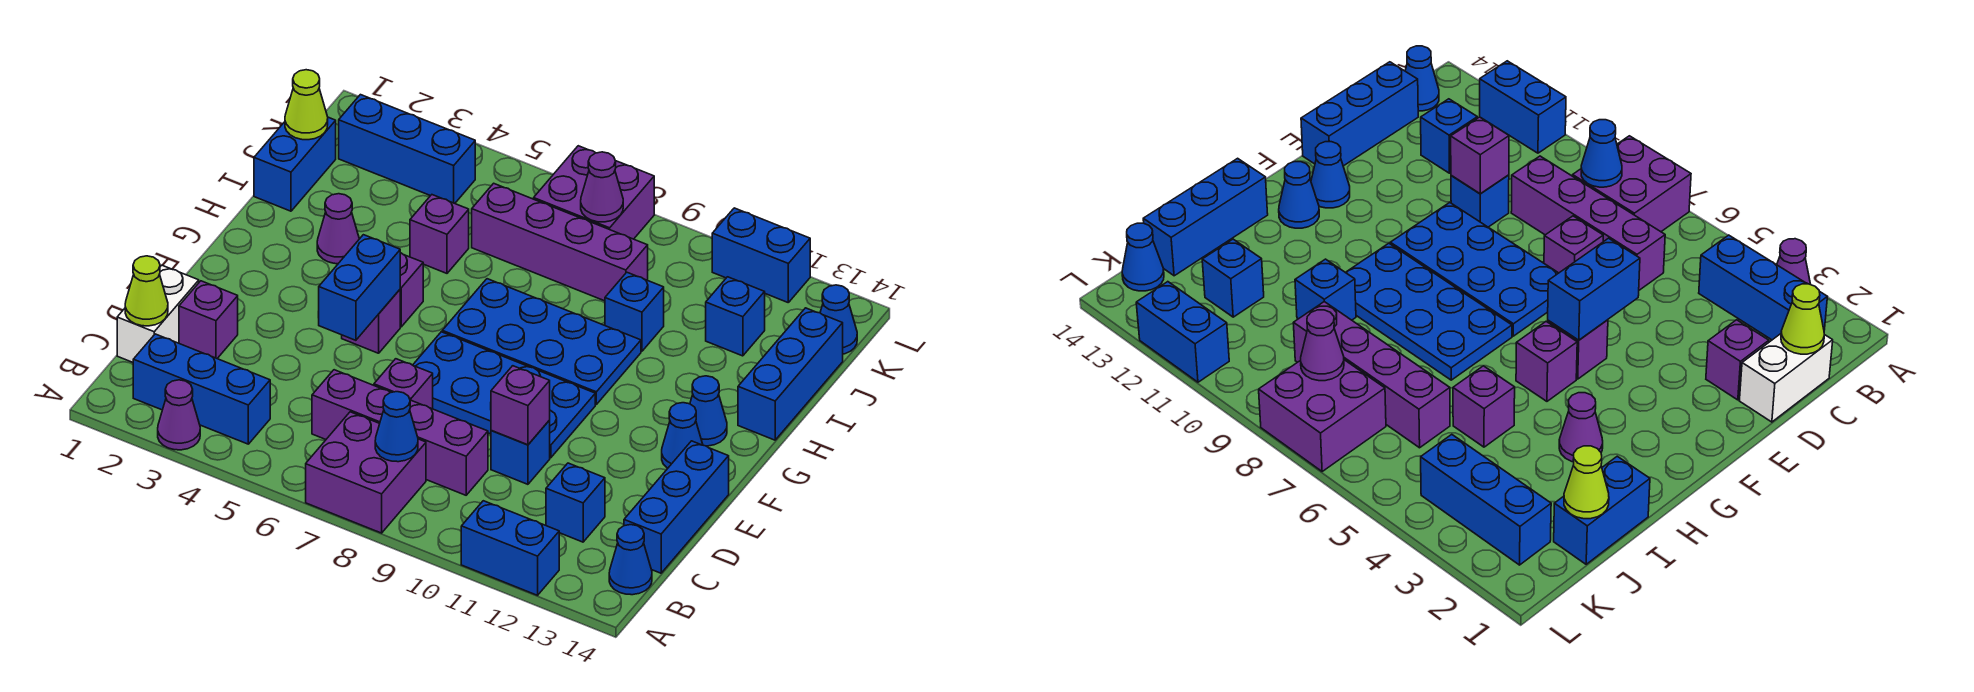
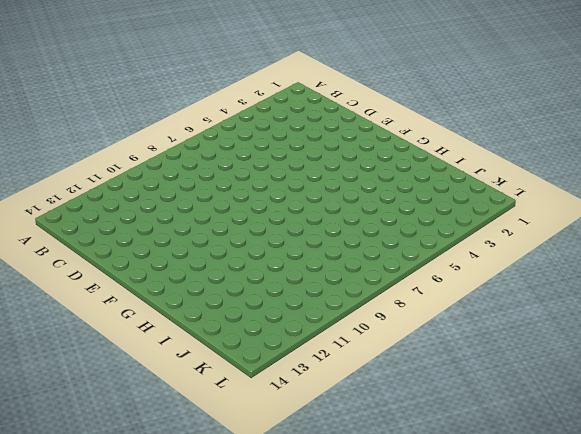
none -> purple 1x1 cone [158,380,200,450]
none -> purple 2x2 brick [306,412,426,533]
none -> blue 1x2 brick [461,501,559,595]
none -> blue 1x3 brick [133,334,270,444]

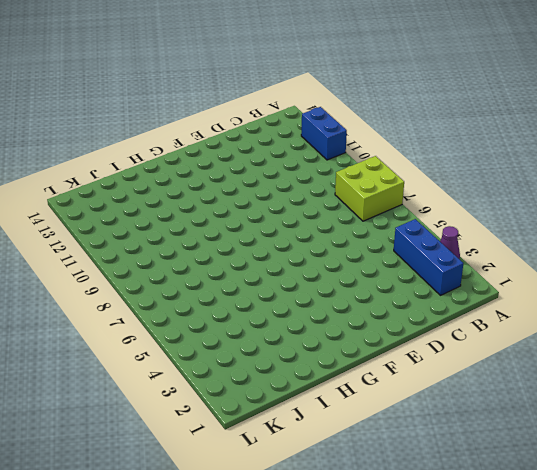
lime 2x2 brick [335,156,404,221] -> purple 2x2 brick [306,412,426,533]
none -> blue 1x1 cone [609,525,652,595]
none -> white 1x2 brick [117,265,199,362]
none -> purple 1x4 brick [312,370,488,495]
none -> blue 1x1 brick [546,463,605,542]

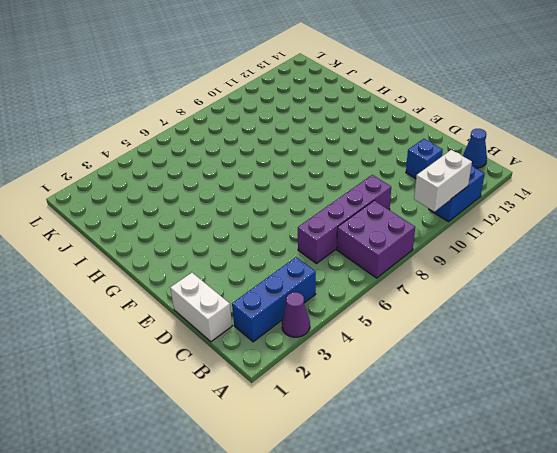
white 1x2 brick [414,150,472,212] -> none
none -> blue 1x3 brick [624,441,729,573]
none -> purple 1x1 brick [179,281,238,358]
none -> purple 1x1 brick [374,359,433,409]
none -> blue 1x1 brick [491,420,550,484]

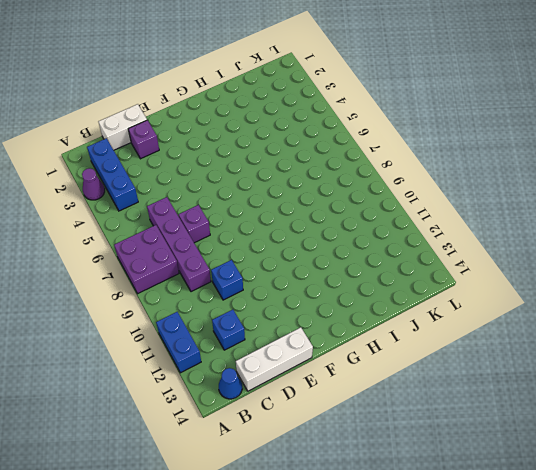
white 1x3 brick [236,327,313,391] -> blue 1x3 brick [624,441,729,573]
none -> blue 2x4 plate [413,332,595,458]
none -> purple 1x1 brick [342,290,400,353]
none -> blue 1x1 cone [662,403,703,468]
none -> purple 1x1 brick [400,253,423,327]

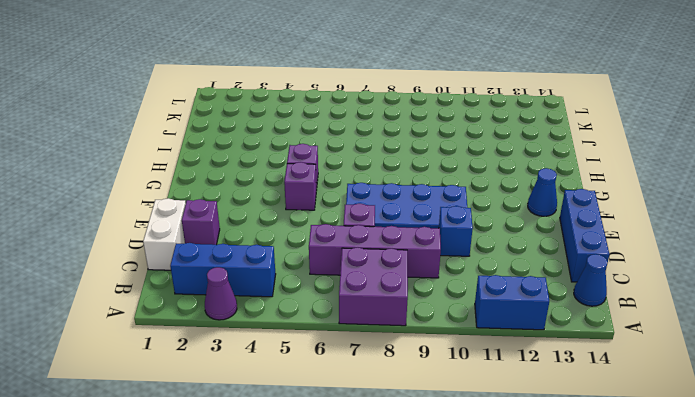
none -> blue 1x1 brick [546,463,605,542]
none -> blue 2x4 plate [442,279,641,404]
none -> blue 1x1 cone [690,376,727,446]
none -> purple 1x1 cone [317,194,359,264]

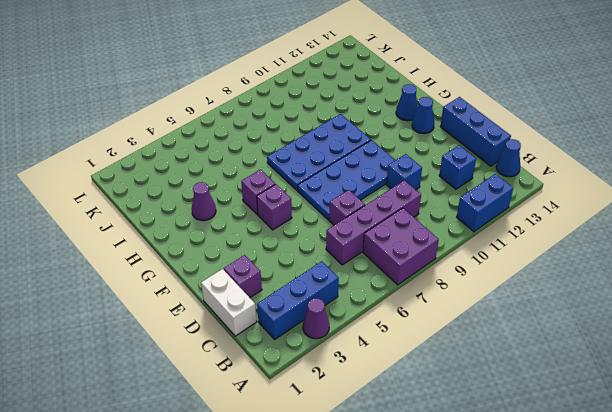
none -> blue 1x3 brick [738,308,843,440]
none -> blue 1x2 brick [254,117,336,211]
none -> purple 1x1 brick [410,195,469,273]
none -> blue 1x1 brick [605,272,664,351]

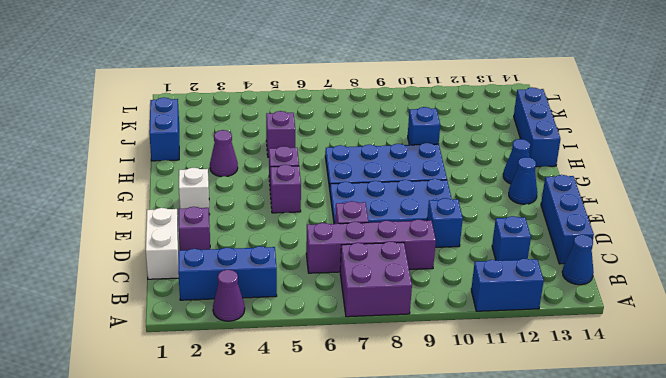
white 1x1 brick [179,168,210,215] -> none
none -> purple 1x4 brick [472,183,648,301]
none -> blue 1x1 brick [706,277,765,356]
none -> blue 1x3 brick [339,95,475,203]
none -> purple 2x2 brick [534,146,654,239]

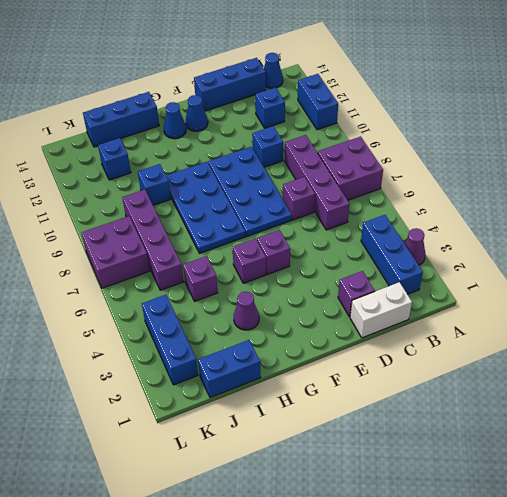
none -> blue 1x1 cone [820,285,857,354]
none -> blue 1x2 brick [712,208,810,302]
none -> blue 1x1 cone [375,392,418,462]
none -> lime 1x1 cone [125,256,168,326]

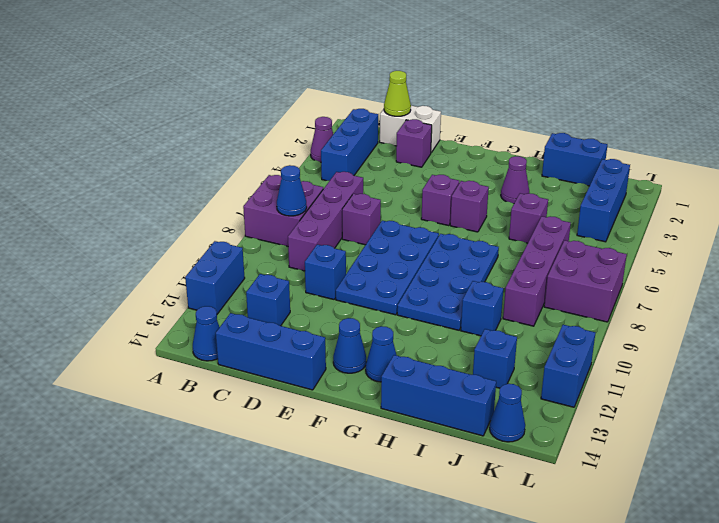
none -> purple 1x1 brick [491,366,550,445]
none -> blue 1x2 brick [318,235,400,340]
none -> lime 1x1 cone [285,70,328,140]
none -> purple 1x1 cone [581,152,623,222]

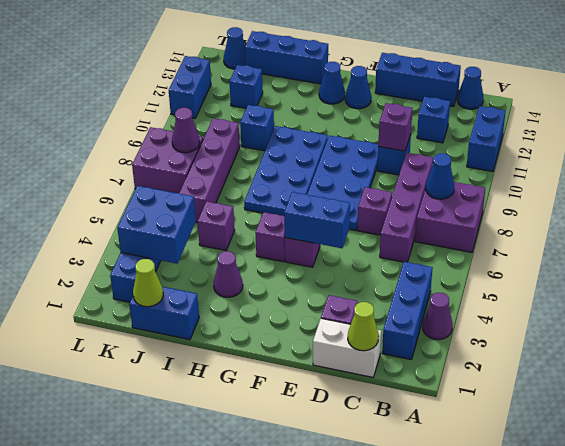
blue 2x2 brick [117,186,196,264] -> none

